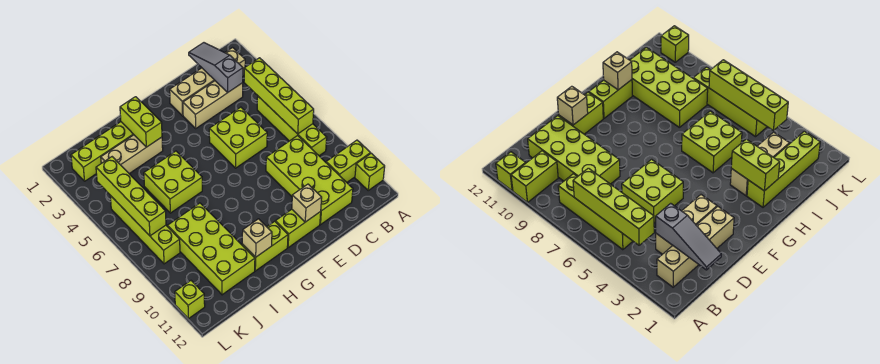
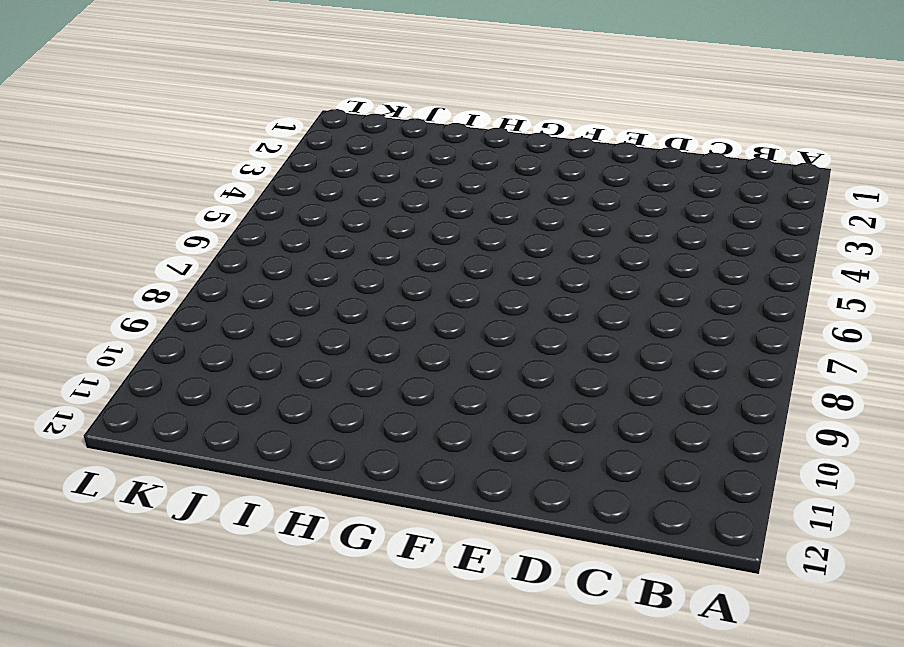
none -> lime 1x2 brick [326,140,370,182]
none -> lime 1x1 brick [355,153,385,190]
none -> tan 1x4 brick [170,48,245,116]

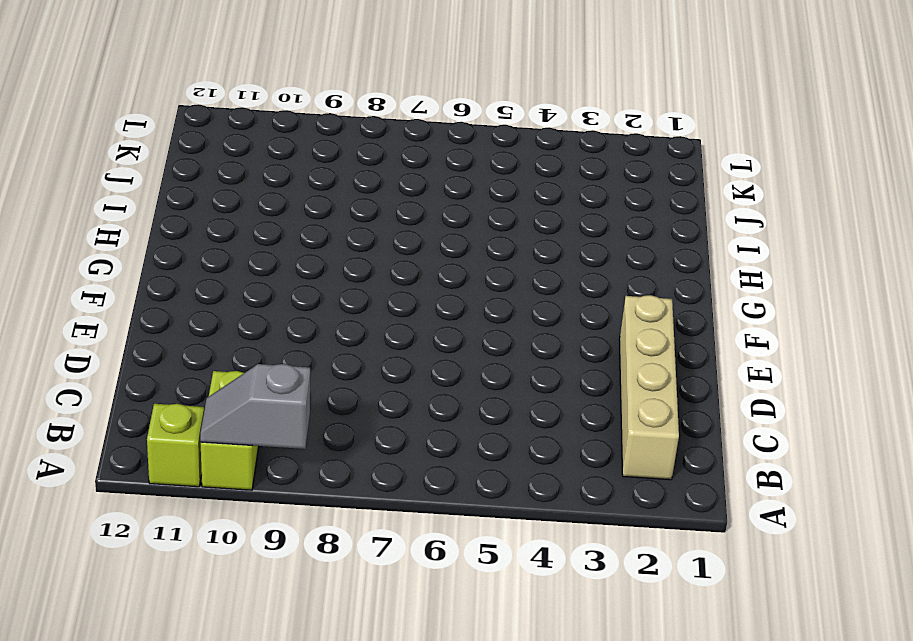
grey 1x2 slope [200,364,310,449] -> none
none -> lime 1x4 brick [257,96,327,156]
none -> tan 1x3 brick [183,81,243,128]
none -> lime 2x4 brick [266,136,353,224]

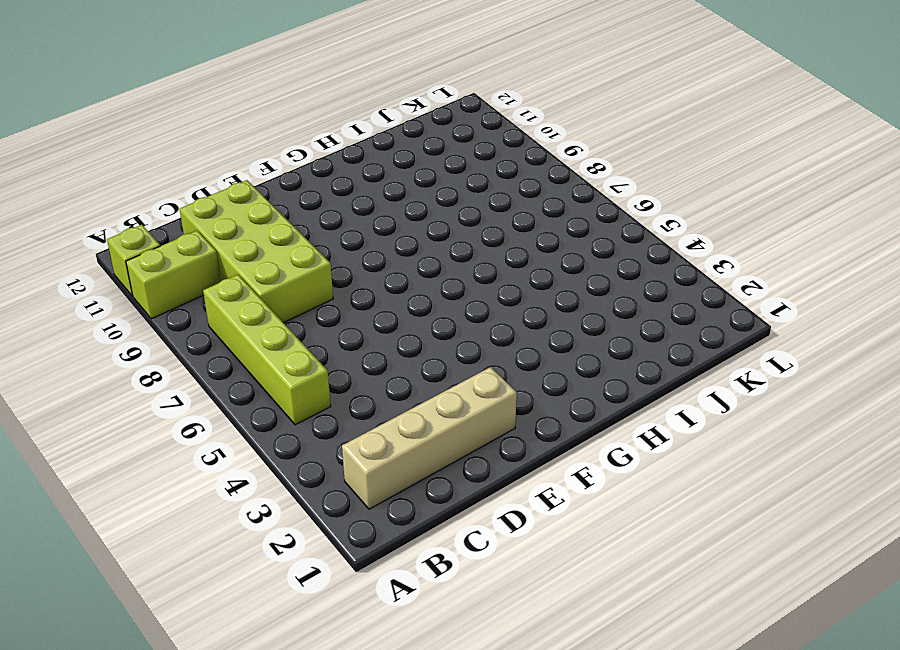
none -> tan 1x3 brick [183,81,243,128]
none -> lime 2x2 brick [209,107,267,168]
none -> lime 1x2 brick [275,209,321,247]

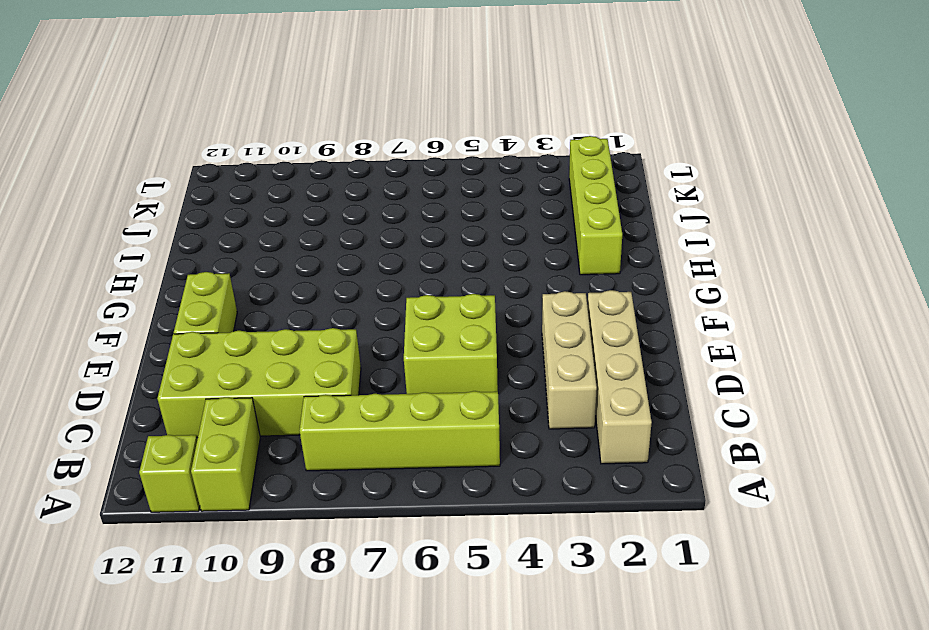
none -> lime 1x2 brick [242,221,288,271]
none -> tan 1x3 brick [101,135,163,174]
none -> lime 2x2 brick [144,151,202,213]

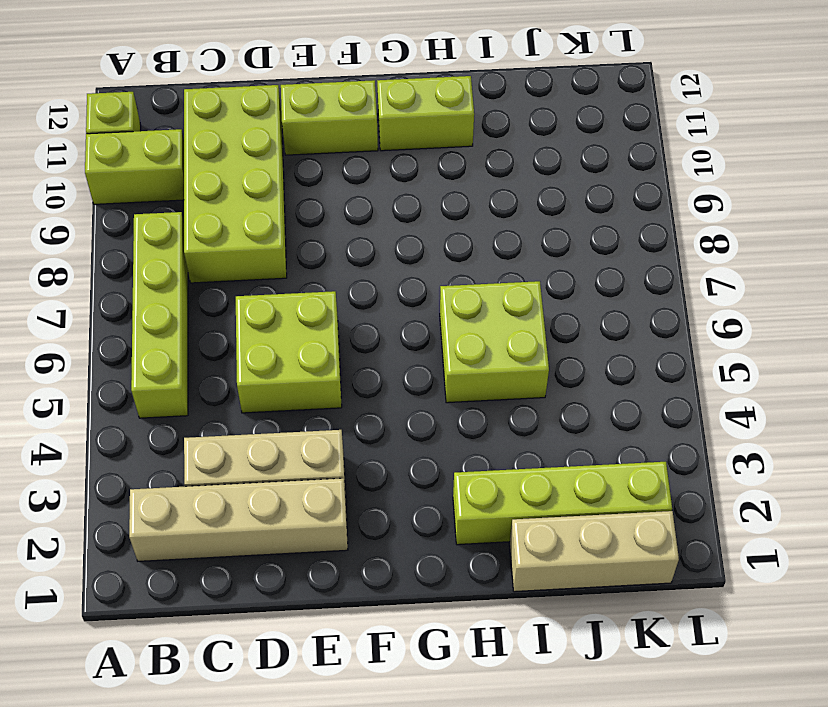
tan 1x3 brick [509,511,679,592] -> tan 1x3 brick moved to [101,135,163,174]
none -> lime 2x4 brick [168,203,255,295]
none -> lime 1x4 brick [110,195,180,264]
none -> lime 1x1 brick [175,281,205,319]

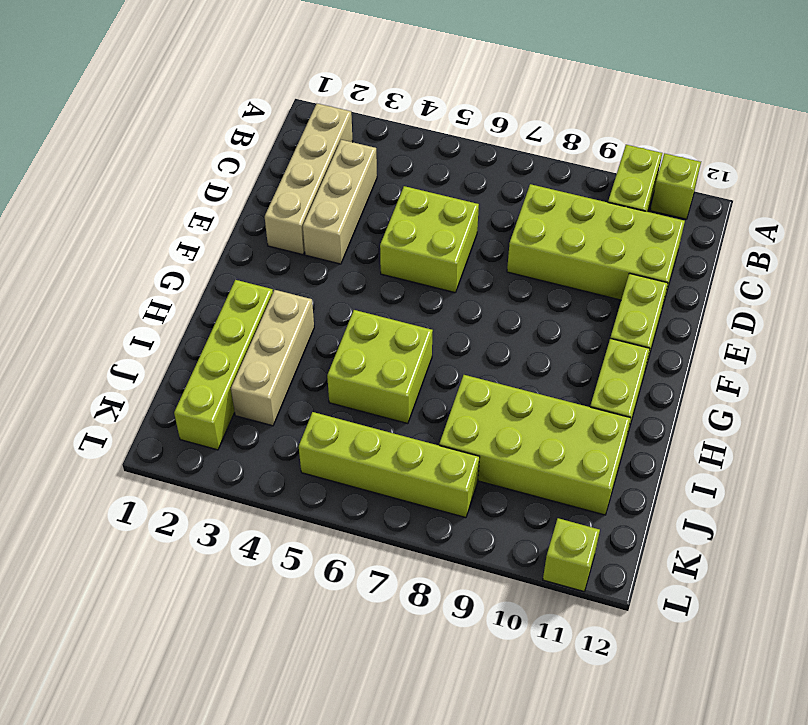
none -> lime 1x4 brick [257,96,327,156]
none -> lime 1x4 brick [244,58,314,134]
none -> grey 1x3 slope [189,43,243,93]

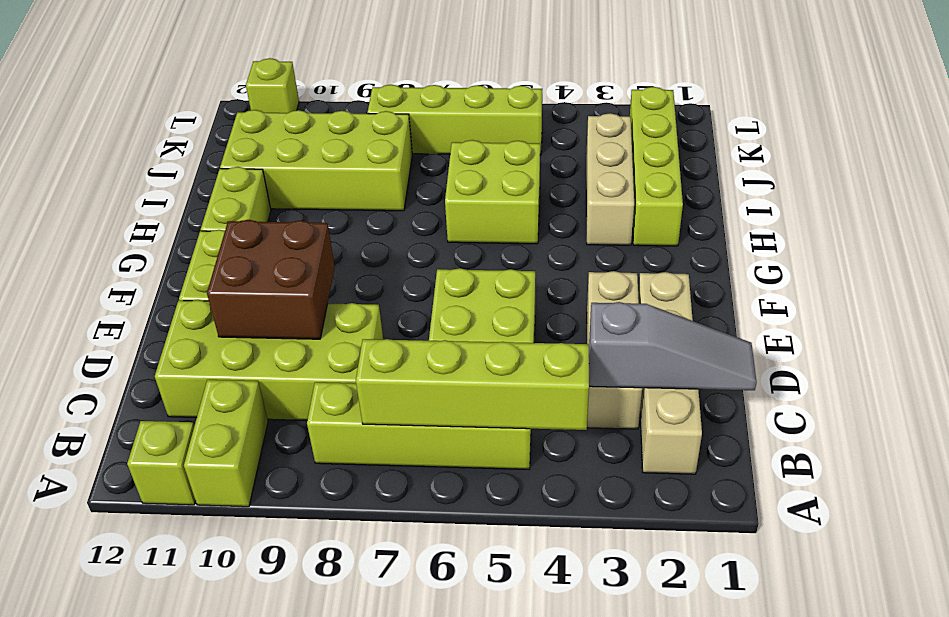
brown 2x2 brick [207,220,335,339] -> none
none -> tan 1x1 brick [292,184,322,222]
none -> lime 1x2 brick [120,97,162,147]
none -> tan 1x1 brick [242,219,272,257]

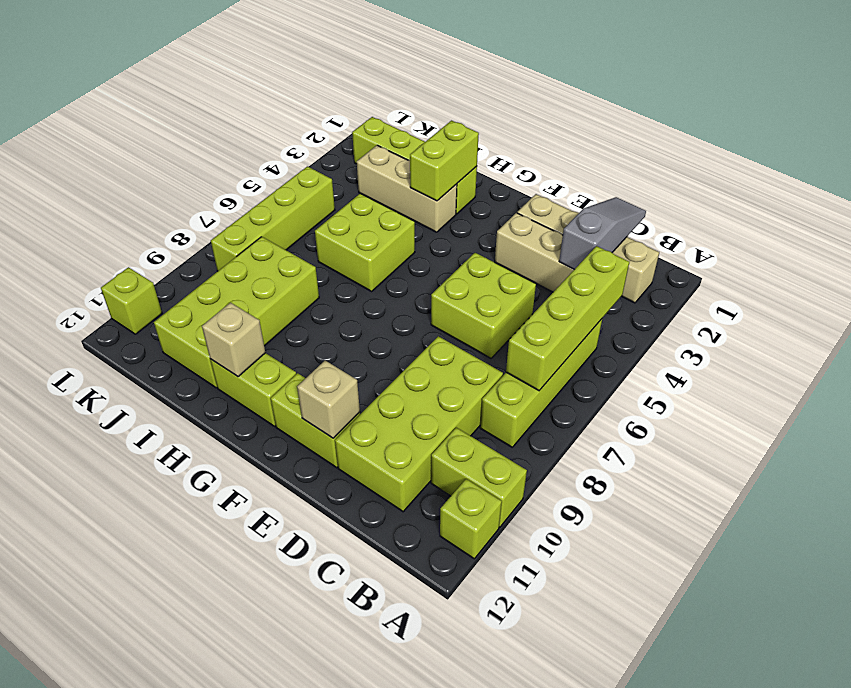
none -> lime 1x4 brick [96,157,166,236]

